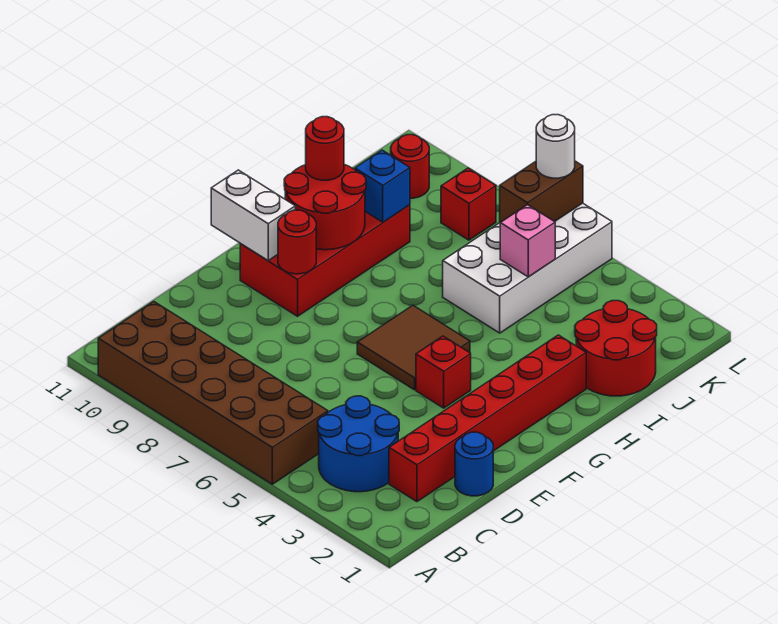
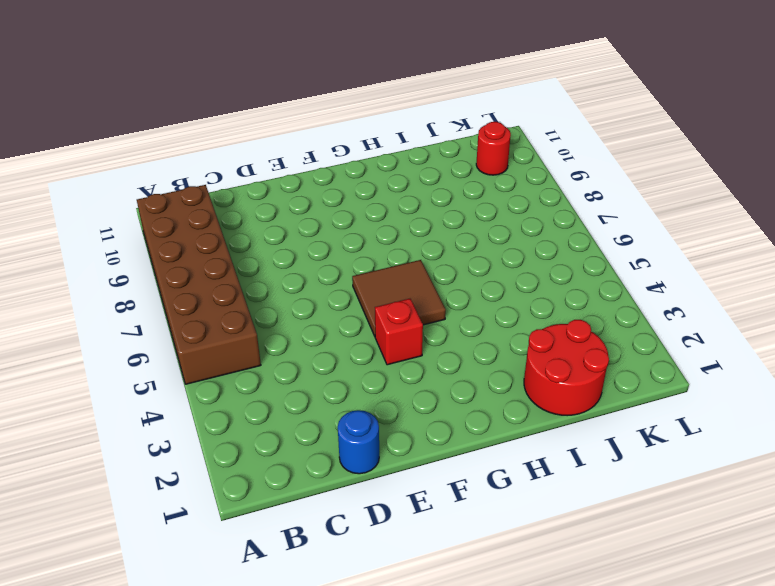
none -> blue 2x2 round brick [318,396,399,492]
none -> red 1x6 brick [389,335,586,502]
none -> red 2x4 brick [240,205,410,316]

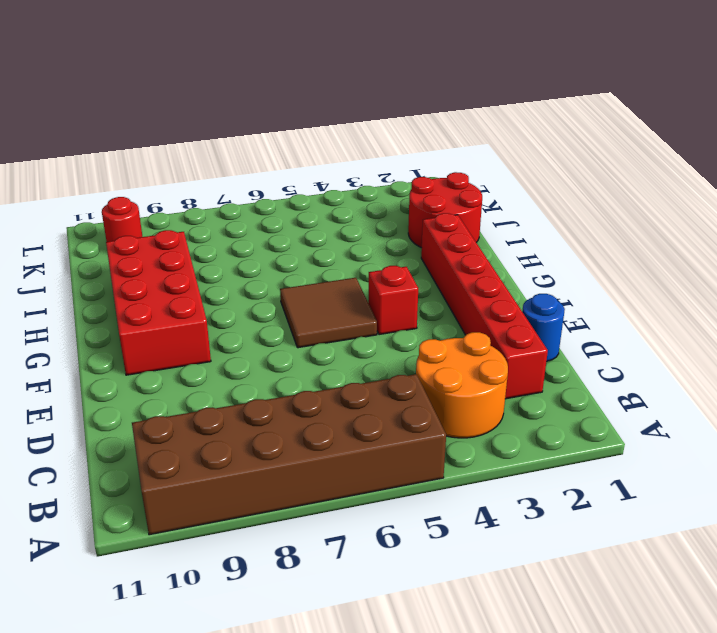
orange 2x2 round brick [416,332,508,438] -> blue 2x2 round brick [318,396,399,492]
none -> white 2x4 brick [443,203,612,333]
none -> red 1x1 brick [441,168,496,240]
none -> red 1x1 round brick [278,210,316,274]

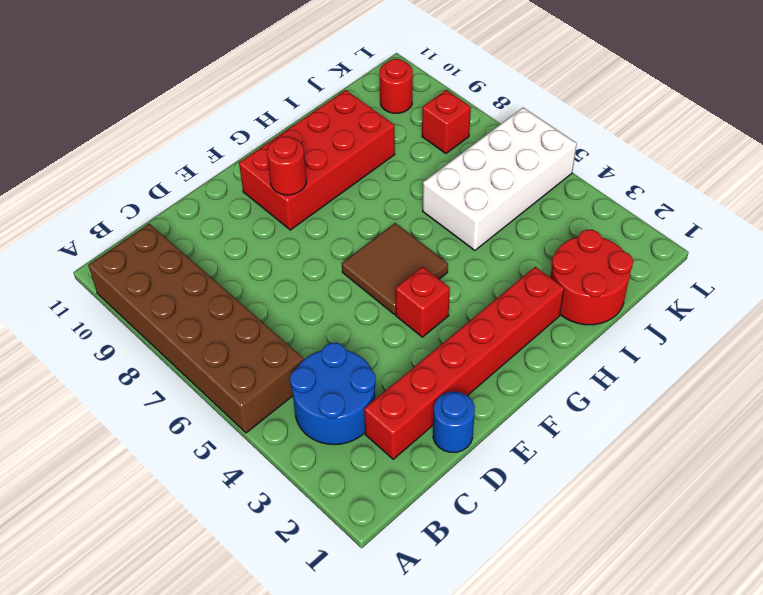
none -> white 1x2 brick [211,170,295,260]
none -> red 2x2 round brick [284,165,366,250]
none -> blue 1x1 brick [355,150,410,222]

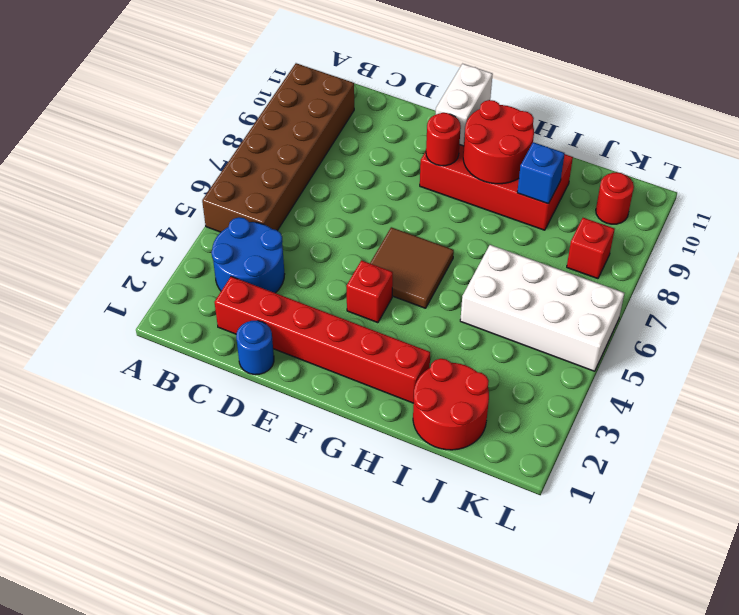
none -> pink 1x1 brick [500,205,555,277]
none -> brown 1x2 brick [500,161,583,223]
none -> red 1x1 round brick [306,117,344,180]

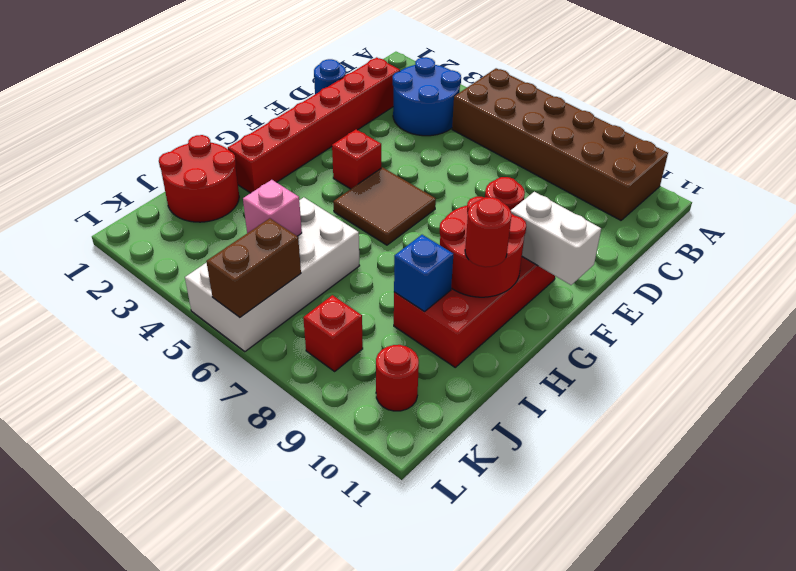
none -> white 1x1 round brick [536,115,575,178]

